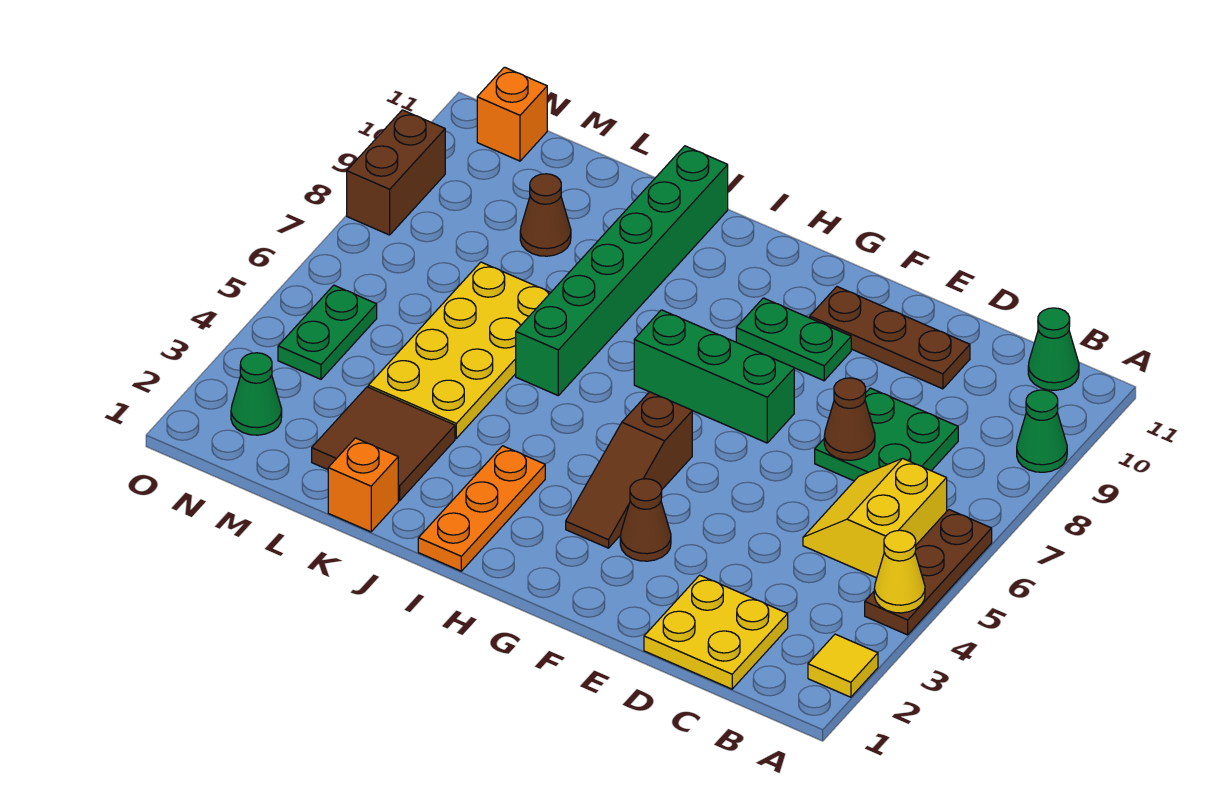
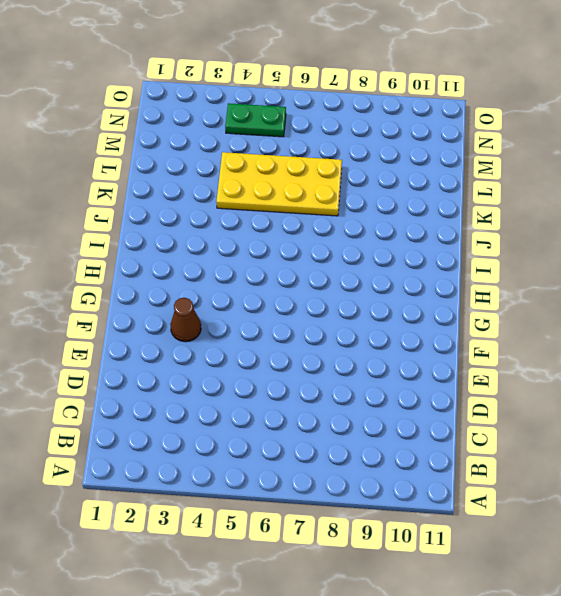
none -> yellow 1x1 tile [808,634,878,697]
none -> brown 1x3 plate [865,510,992,635]
none -> green 1x1 cone [1017,390,1067,472]

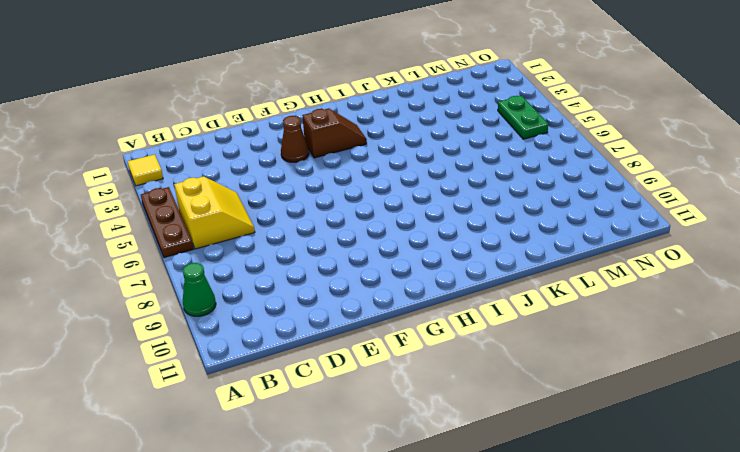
brown 1x2 slope [302,108,367,158] -> brown 1x3 slope [566,392,692,548]
none -> green 1x1 cone [1028,308,1079,390]
none -> yellow 2x2 plate [644,575,788,689]
none -> green 2x2 plate [815,388,958,481]

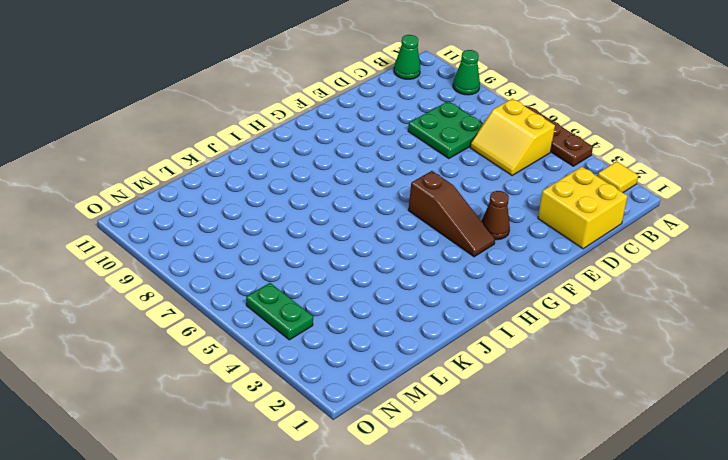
yellow 2x2 brick [538,167,628,249] -> yellow 2x2 plate [644,575,788,689]
none -> brown 1x3 plate [810,287,970,389]
none -> green 1x3 brick [634,310,794,443]
none -> green 1x2 plate [736,298,851,381]

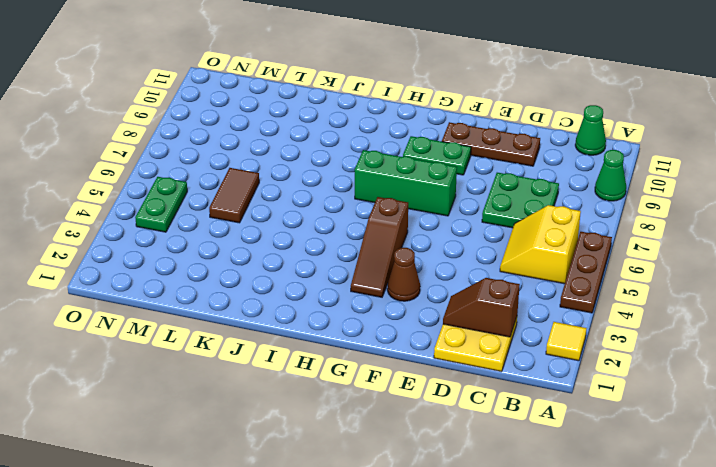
brown 1x2 slope [443,278,520,337] -> none
brown 1x2 tile [209,168,259,223] -> yellow 2x4 plate [368,262,551,438]
none -> orange 1x3 plate [418,446,545,571]
none -> green 1x6 brick [516,146,728,395]
none -> orange 1x1 brick [328,438,398,532]

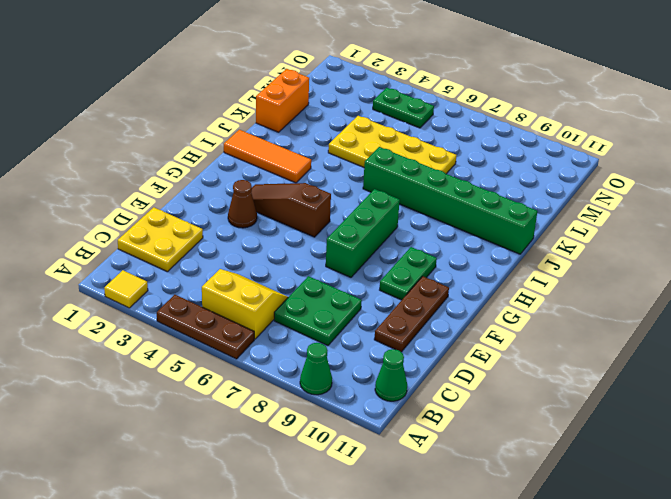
orange 1x3 tile [224,130,311,183] -> orange 1x3 plate [418,446,545,571]
orange 1x2 brick [256,69,309,132] -> orange 1x1 brick [328,438,398,532]
none -> brown 2x2 tile [312,387,455,501]
none -> brown 1x1 cone [520,174,571,256]
none -> green 1x1 cone [231,353,282,435]

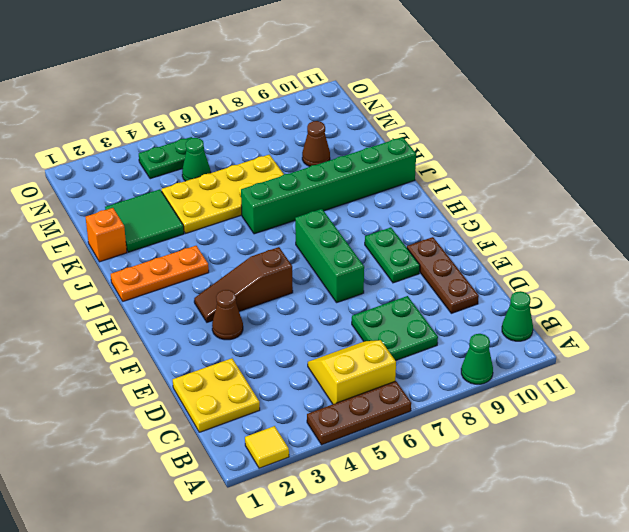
green 2x2 tile [105,189,184,252] -> brown 2x2 tile [312,387,455,501]
green 1x1 cone [182,138,211,181] -> green 1x1 cone moved to [231,353,282,435]
none -> orange 1x1 brick [477,67,547,161]
none -> brown 1x2 brick [347,110,445,235]
none -> yellow 1x1 cone [874,530,925,613]

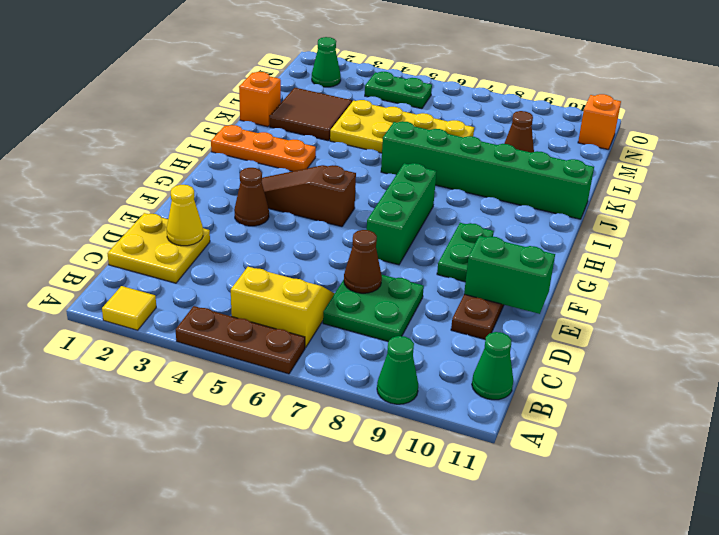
yellow 1x1 cone [167,185,203,246] -> yellow 1x1 cone moved to [874,530,925,613]
green 1x2 brick [464,236,555,314] -> none
none -> brown 1x2 brick [347,110,445,235]

